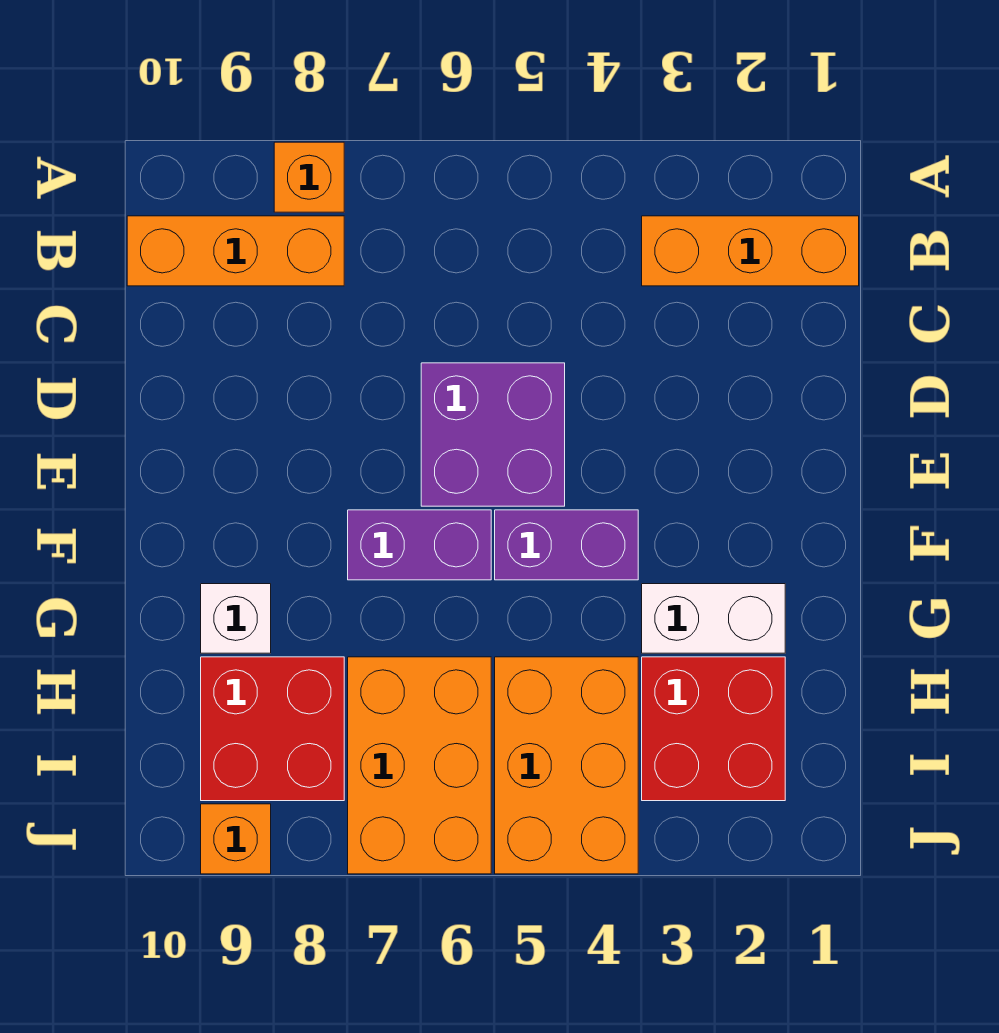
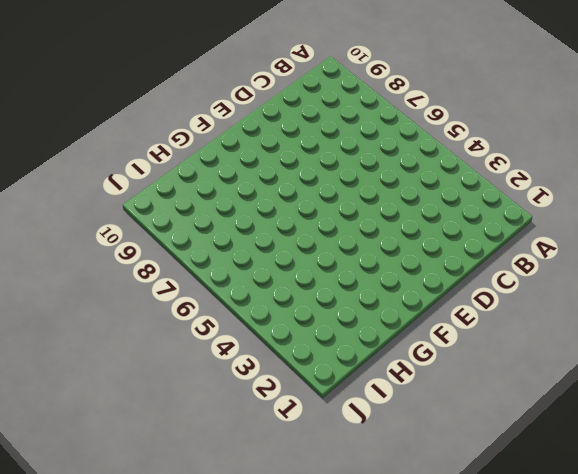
none -> orange 1x1 brick [274,142,344,212]
none -> orange 1x3 brick [642,216,859,286]
none -> orange 1x3 brick [127,216,344,286]

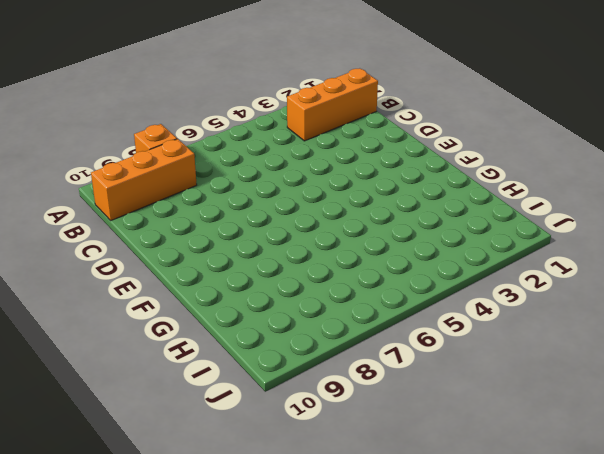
none -> purple 2x2 brick [421,363,565,506]
none -> purple 1x2 brick [495,510,638,580]
none -> purple 1x2 brick [348,510,491,580]

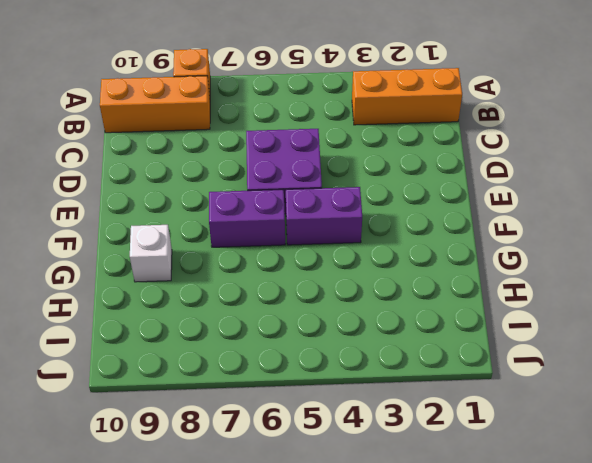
none -> white 1x2 brick [642,584,785,653]
none -> red 2x2 brick [642,657,785,801]
none -> orange 2x3 brick [495,657,638,874]

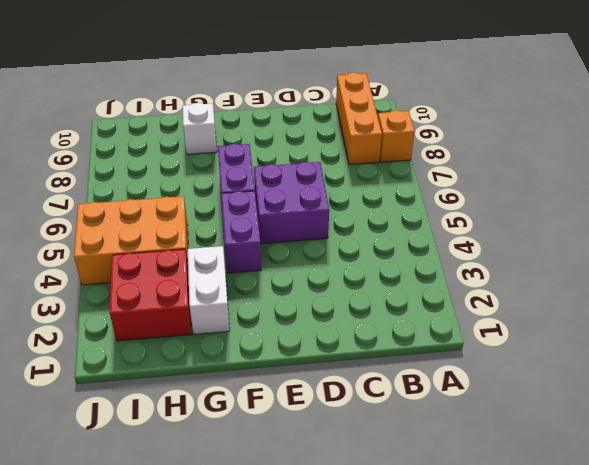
none -> orange 1x3 brick [642,216,859,286]
none -> orange 2x3 brick [348,657,491,874]
none -> red 2x2 brick [201,657,344,801]

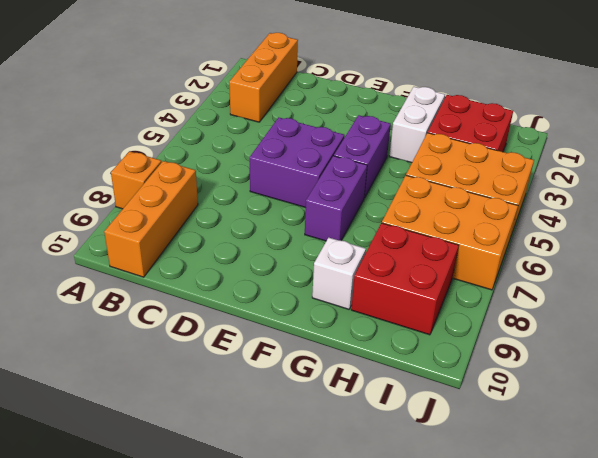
none -> orange 1x1 brick [201,804,271,874]

